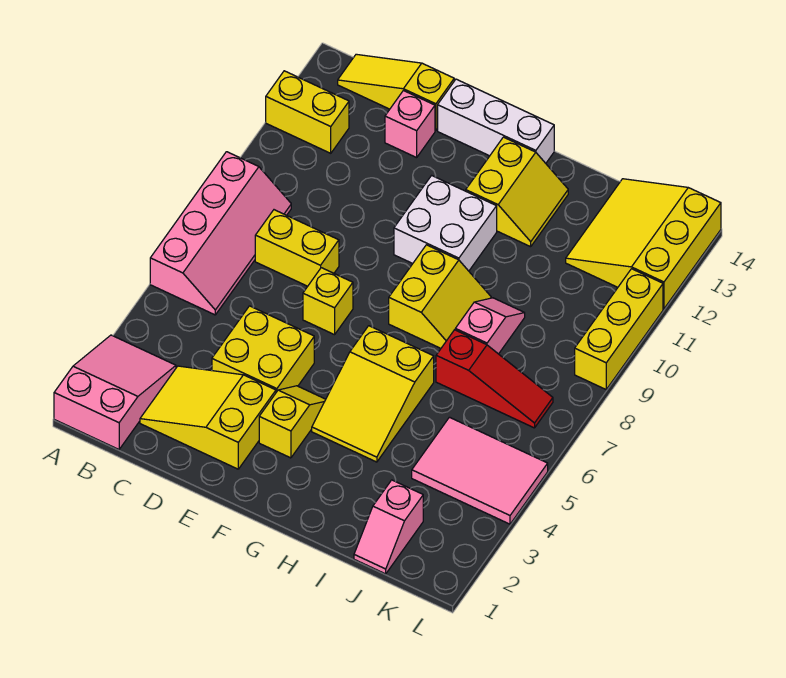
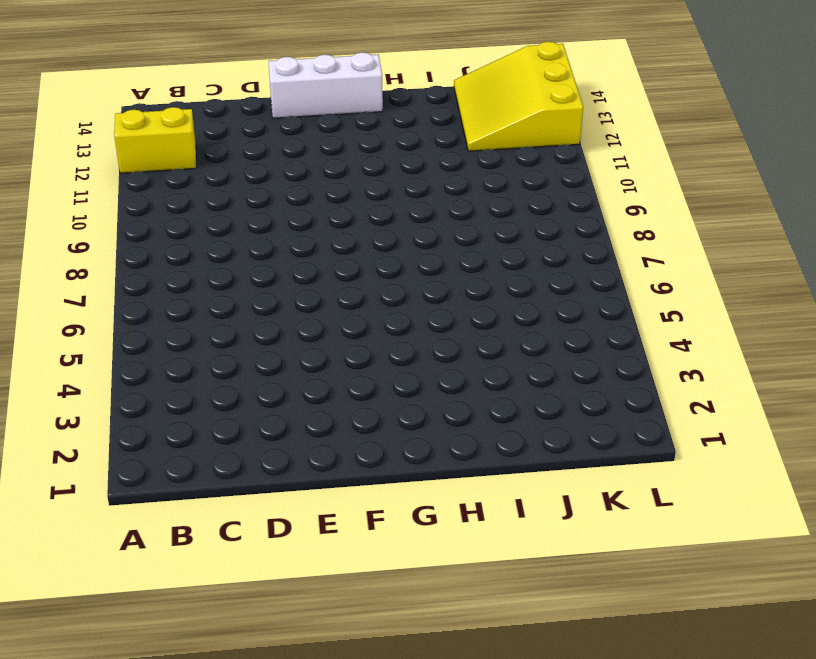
none -> pink 2x3 slope [54,335,176,449]
none -> pink 2x4 slope [150,152,291,315]
none -> yellow 1x3 slope [338,54,454,131]

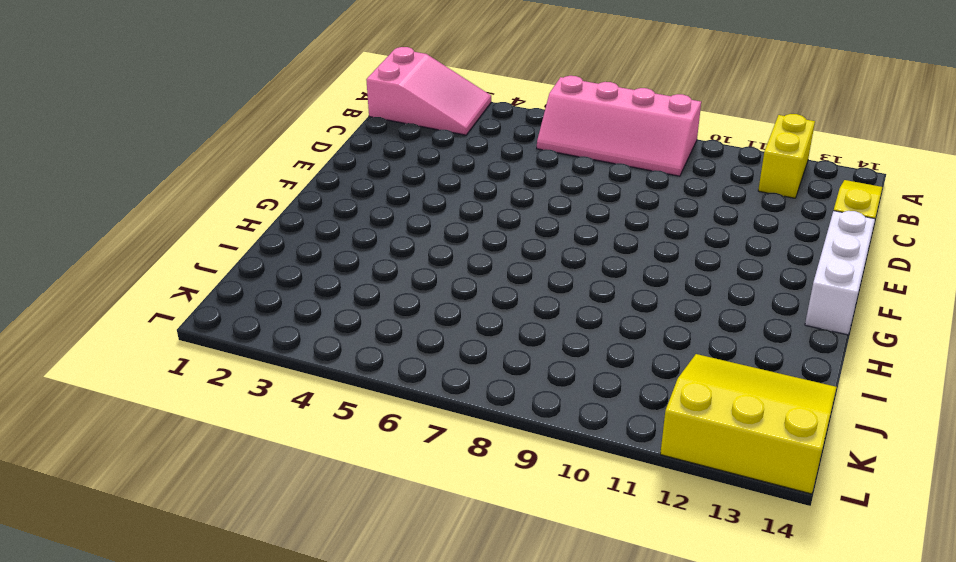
none -> yellow 2x3 slope [140,366,276,469]
none -> yellow 1x2 brick [255,210,339,286]
none -> yellow 2x2 brick [212,306,314,392]

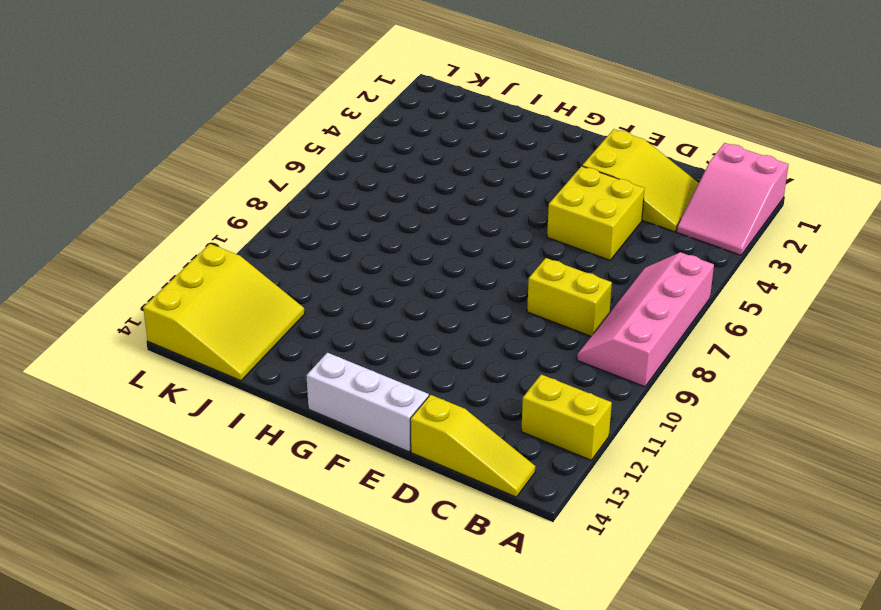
none -> pink 1x1 brick [385,91,435,158]
none -> yellow 1x1 brick [303,268,353,335]
none -> yellow 1x2 slope [259,386,326,458]

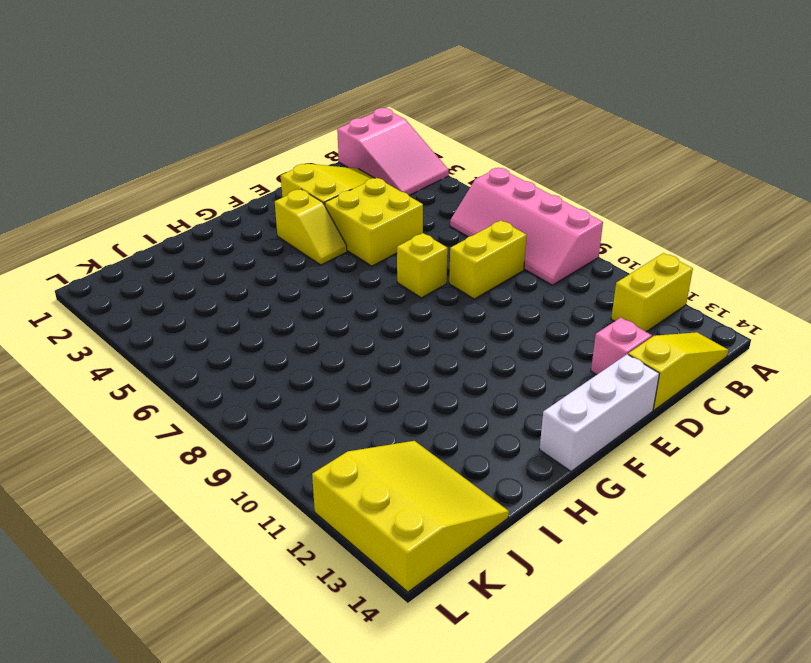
none -> white 2x2 brick [394,176,497,271]
none -> yellow 2x3 slope [312,326,434,462]
none -> yellow 2x2 slope [389,245,491,348]

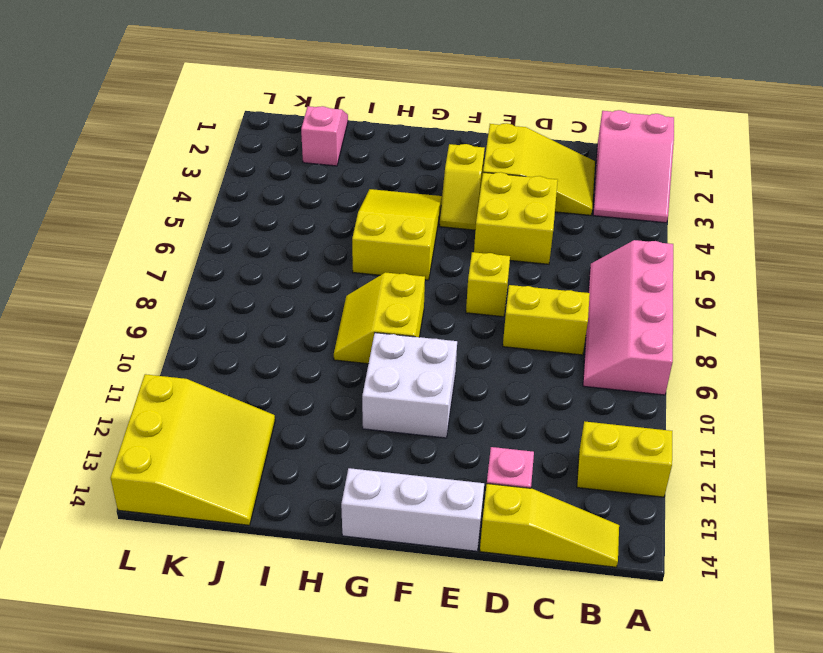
none -> yellow 2x2 slope [466,137,568,247]
none -> red 1x3 slope [436,330,553,428]
none -> pink 1x2 slope [455,298,525,354]

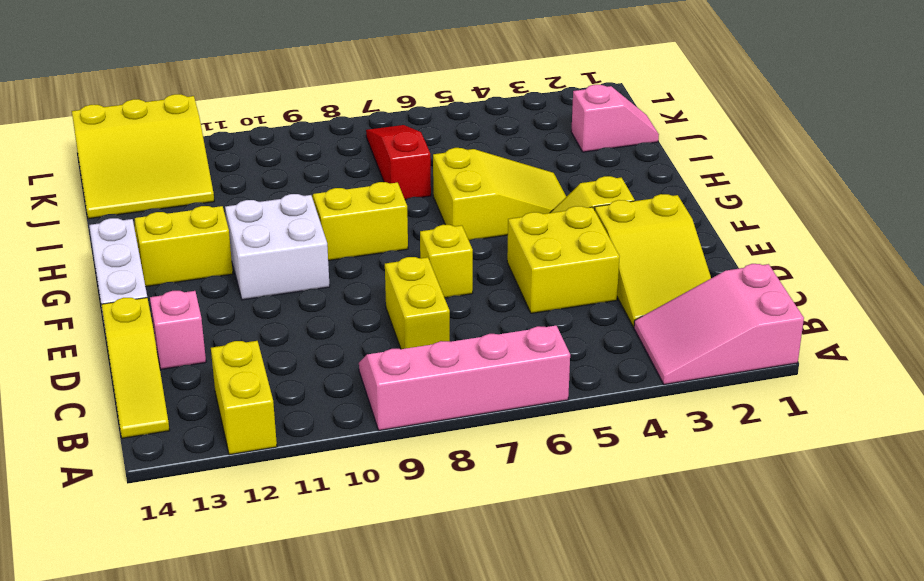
none -> pink 1x2 slope [455,298,525,354]
none -> pink 2x3 tile [412,417,548,524]
none -> yellow 1x3 brick [575,269,663,389]

